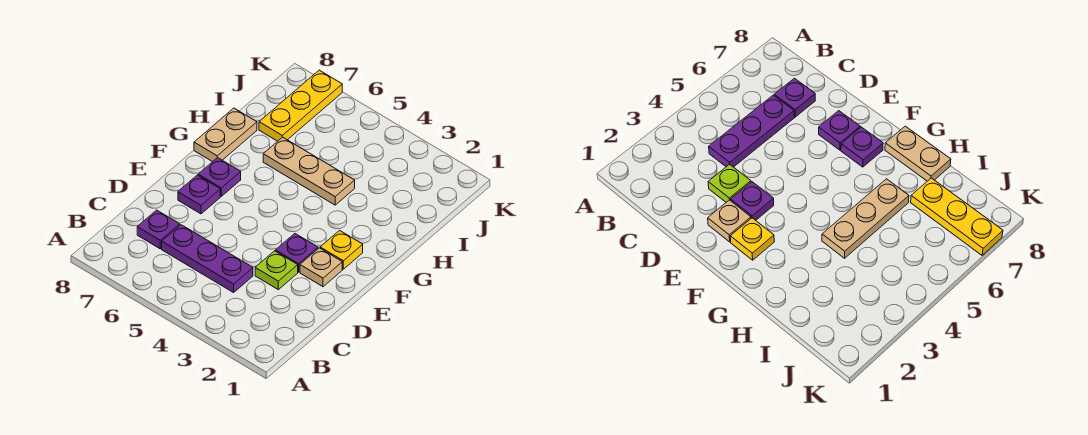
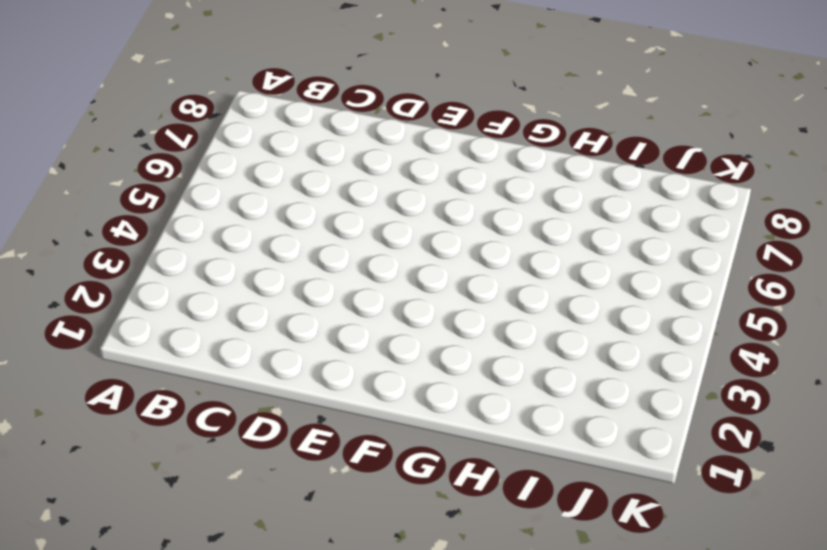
none -> purple 1x3 plate [162,225,253,292]
none -> purple 1x1 plate [137,210,180,249]

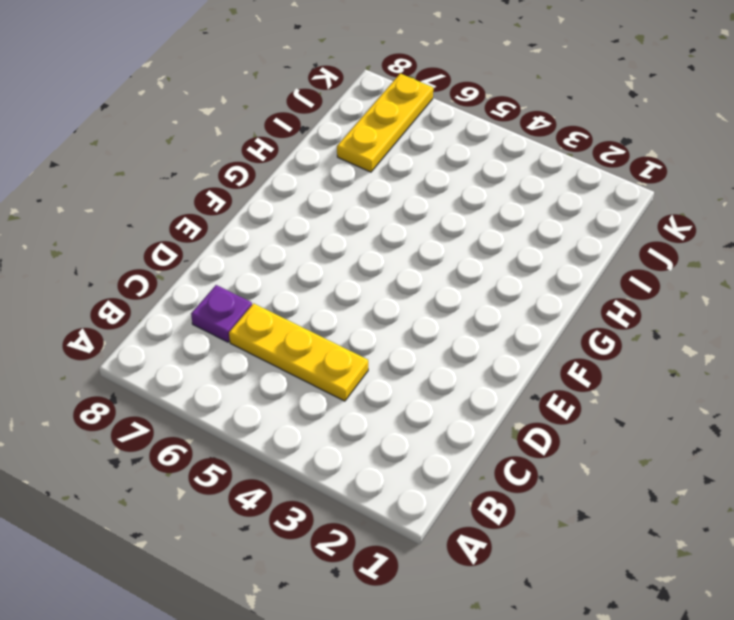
yellow 1x3 plate [229,303,368,401] -> purple 1x3 plate [162,225,253,292]
none -> lime 1x1 plate [255,251,298,289]
none -> tan 1x1 plate [300,248,342,287]

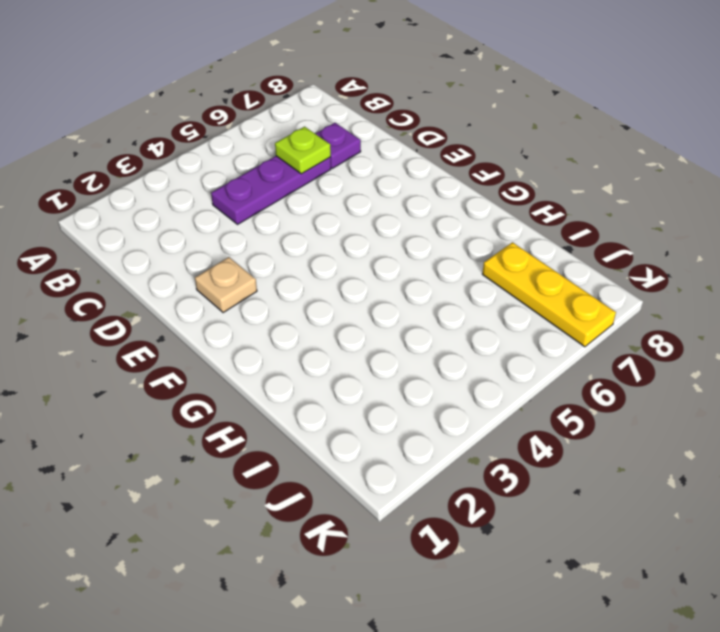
lime 1x1 plate [275,127,331,174] -> lime 1x1 plate moved to [255,251,298,289]
none -> purple 1x1 plate [275,234,318,272]
none -> purple 1x1 plate [178,175,220,214]

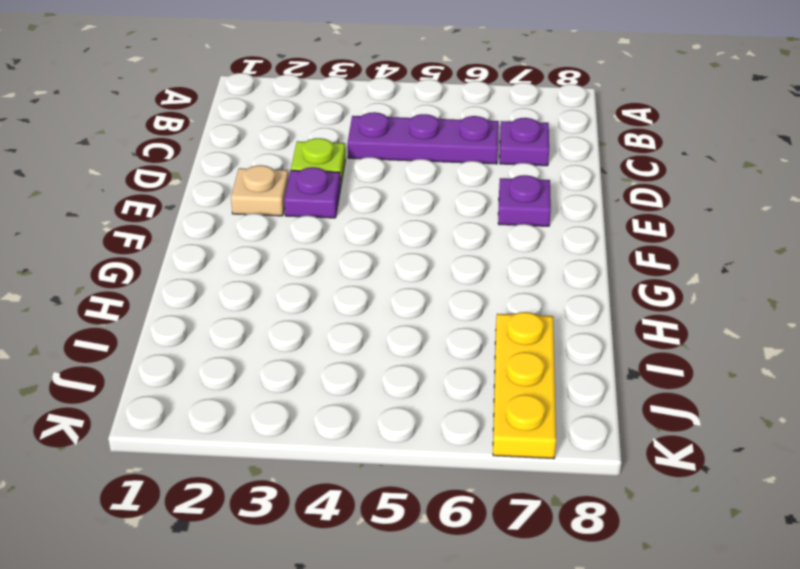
none -> yellow 1x1 plate [320,230,363,269]
none -> purple 1x1 plate [198,158,241,196]

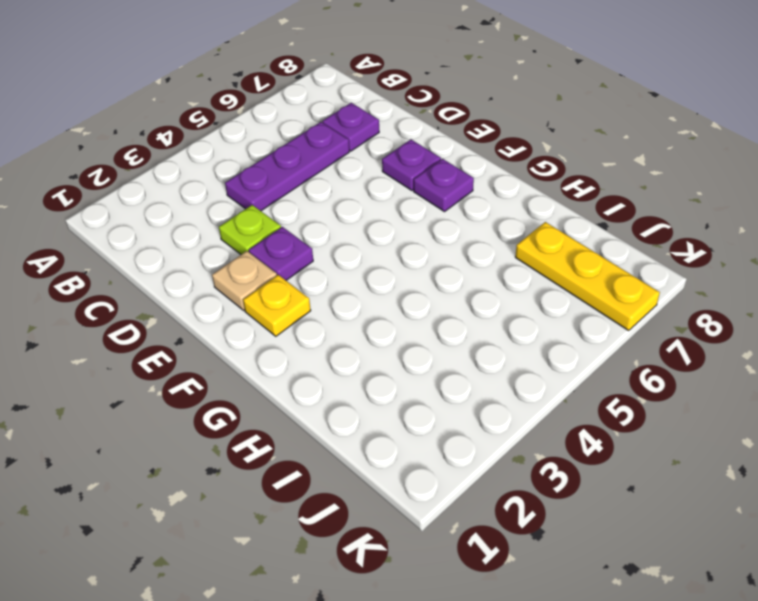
none -> tan 1x2 plate [194,108,257,162]
none -> tan 1x3 plate [263,137,355,205]

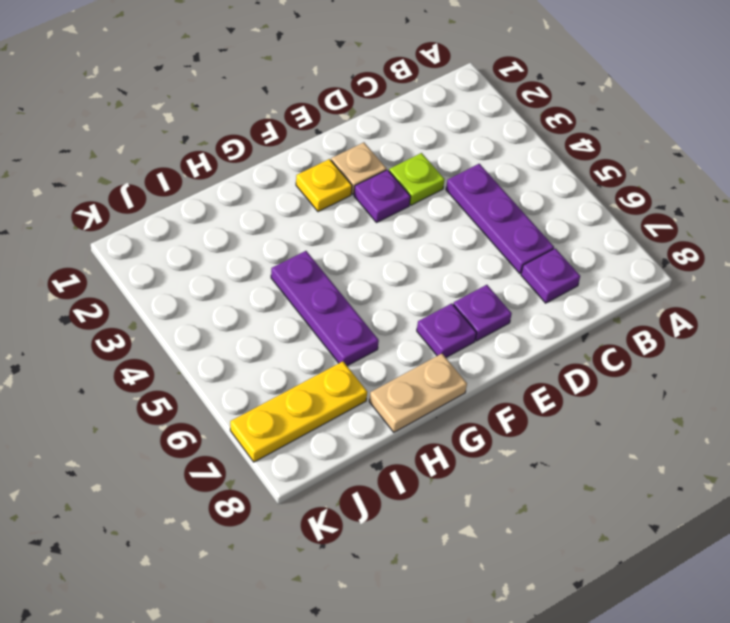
purple 1x3 plate [271,251,379,366] -> tan 1x3 plate [263,137,355,205]

